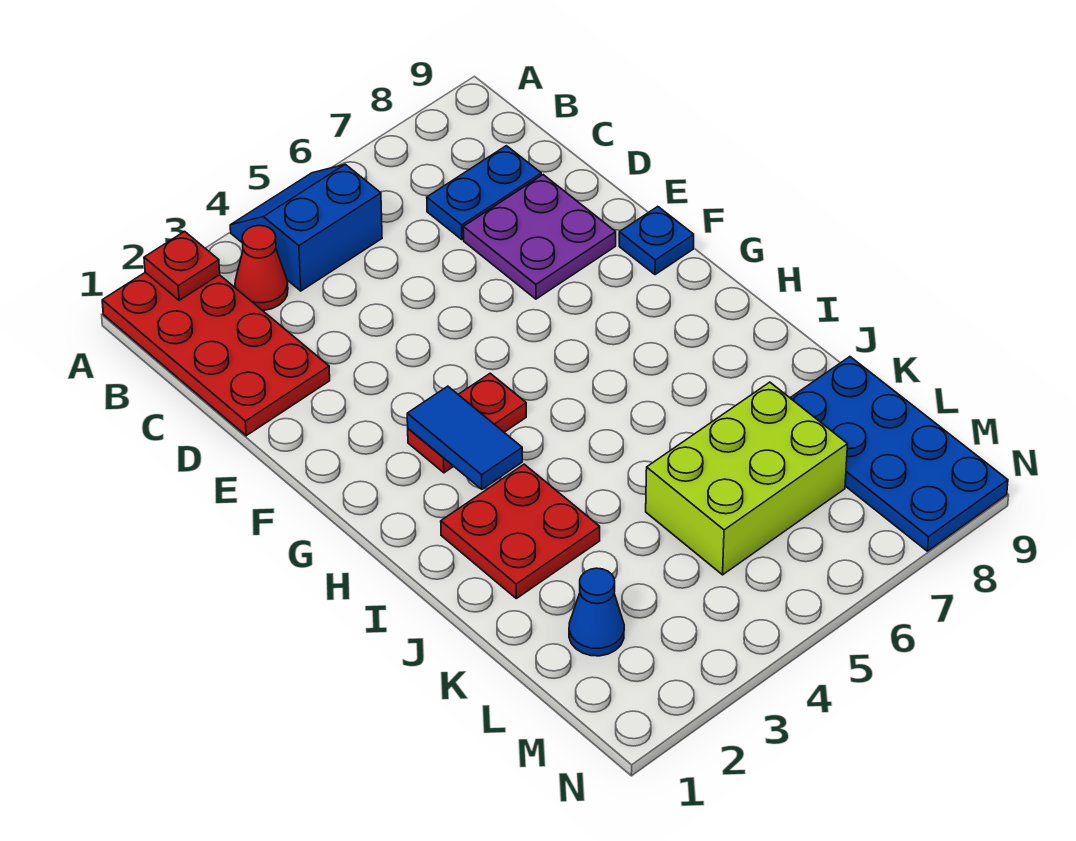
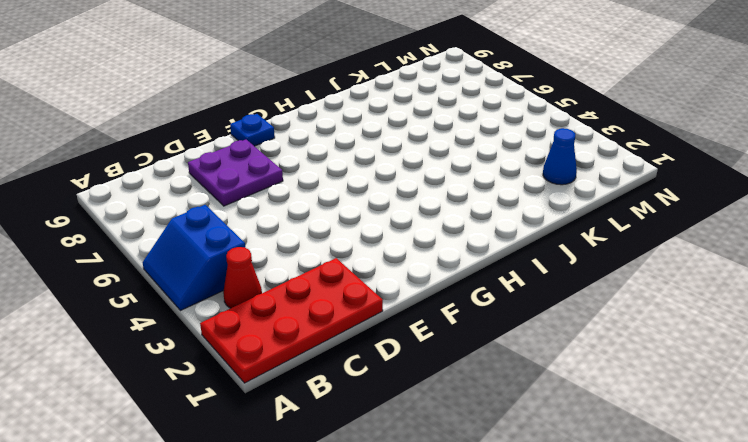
none -> blue 1x2 plate [427,146,541,240]
none -> red 1x2 plate [408,373,526,473]
none -> red 2x2 plate [441,464,600,598]

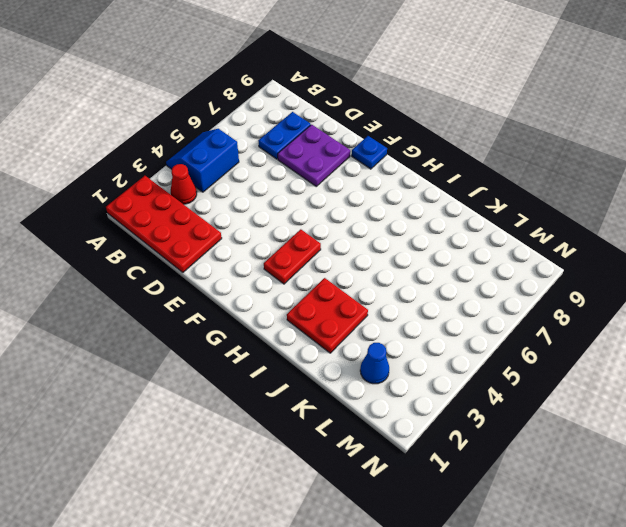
none -> lime 2x3 brick [646,382,848,575]
none -> blue 2x4 plate [790,357,1008,551]
none -> red 1x1 plate [144,231,220,300]

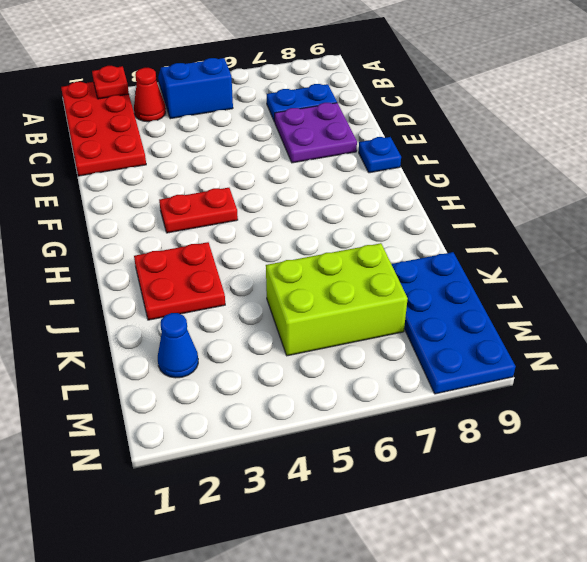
none -> blue 1x2 tile [407,386,522,489]

